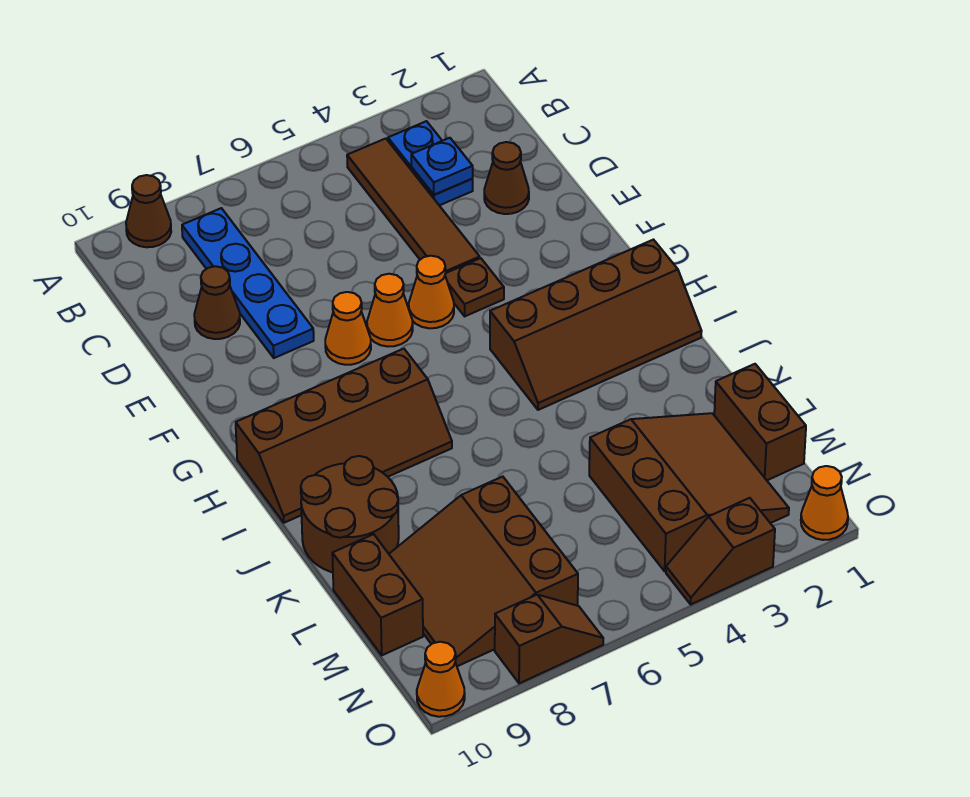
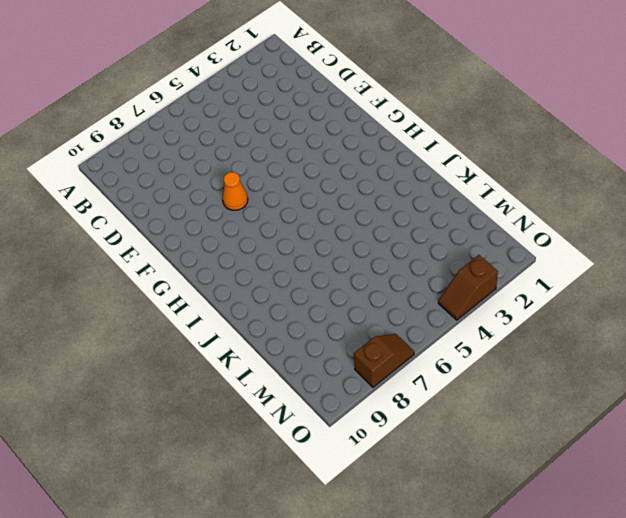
none -> brown 1x1 cone [126,175,171,247]
none -> blue 1x2 plate [388,121,473,205]
none -> brown 1x4 tile [347,139,480,273]

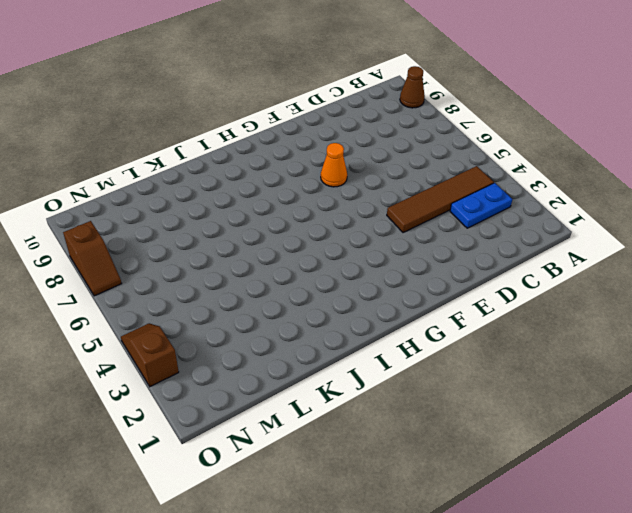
none -> blue 1x4 plate [182,208,314,358]
none -> brown 1x1 cone [484,142,529,214]
none -> brown 1x1 cone [194,266,240,339]

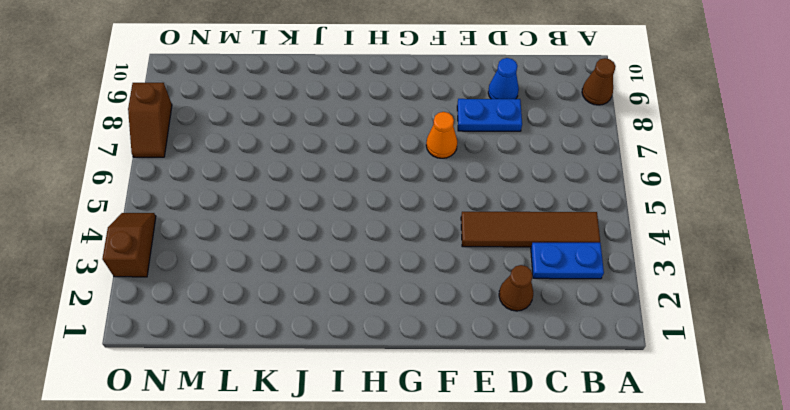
blue 1x2 plate [457,99,522,131] -> blue 1x4 plate [182,208,314,358]
blue 1x1 cone [488,58,519,99] -> brown 1x1 cone [194,266,240,339]
none -> brown 1x1 plate [445,258,504,316]
none -> orange 1x1 cone [409,256,454,328]
none -> orange 1x1 cone [367,274,413,347]

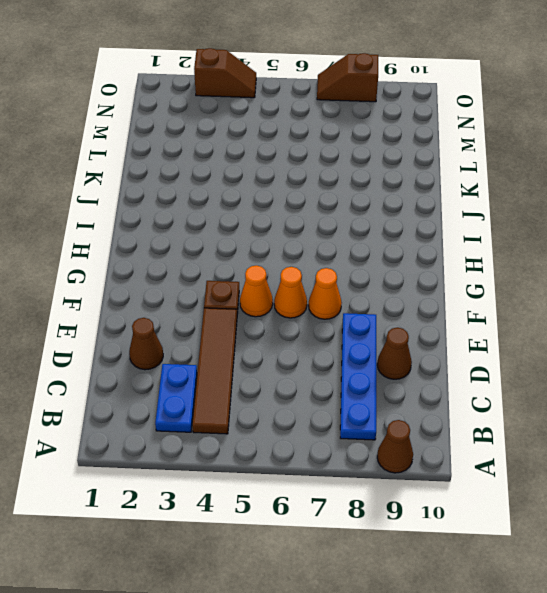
none -> brown 2x4 slope [490,240,702,410]
none -> brown 2x4 slope [236,349,452,523]
none -> brown 2x2 round brick [301,456,399,572]

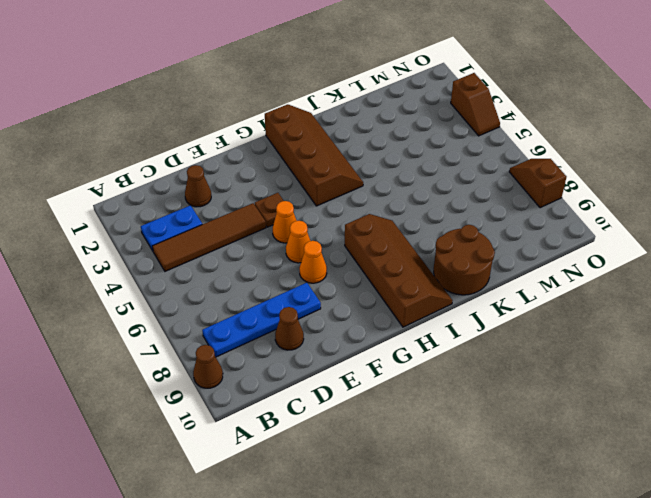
none -> brown 1x2 brick [714,364,806,480]
none -> brown 3x3 slope [589,413,789,571]
none -> brown 3x3 slope [389,477,578,666]

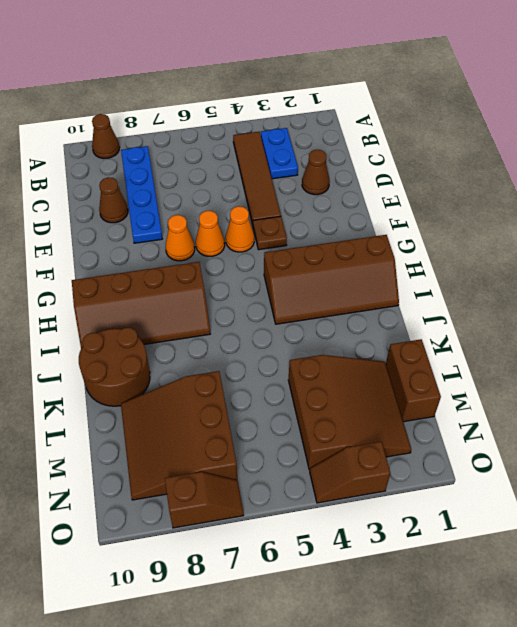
none -> brown 1x2 brick [332,534,423,655]
none -> orange 1x1 cone [801,466,848,540]
none -> orange 1x1 cone [417,642,465,717]

